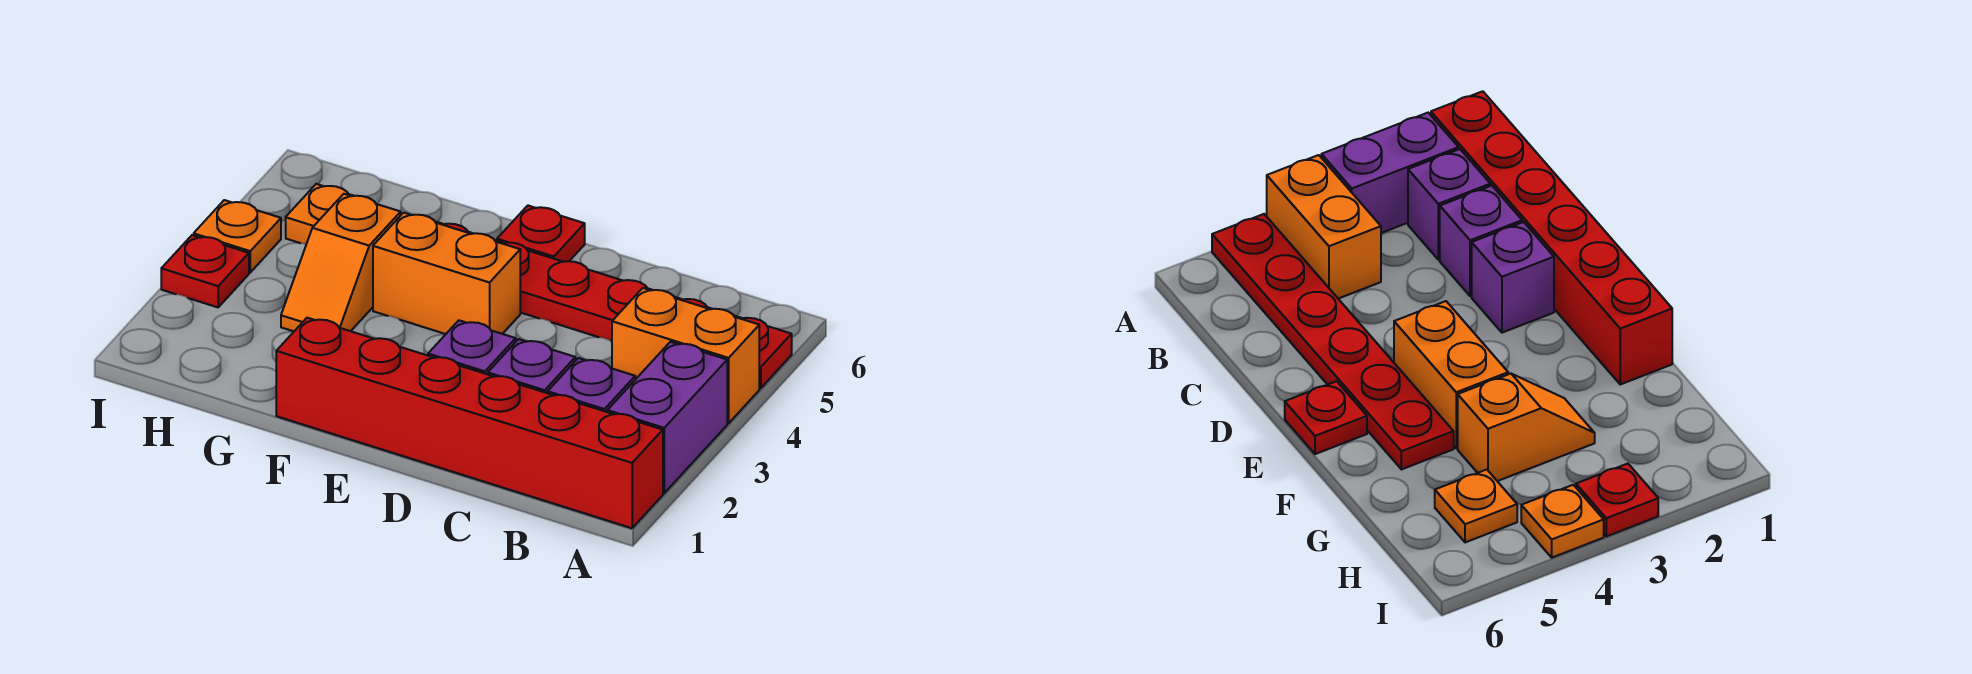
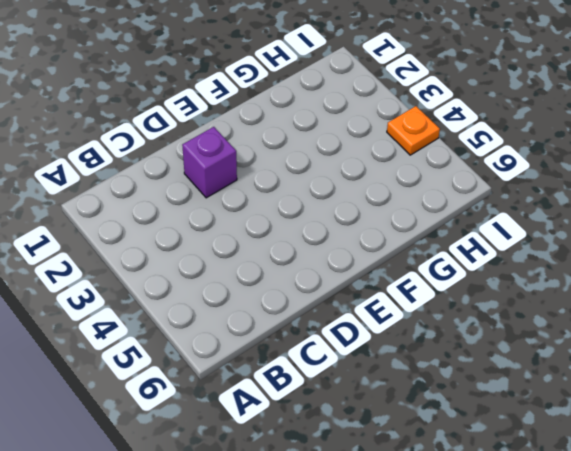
none -> red 1x6 brick [276,318,663,528]
none -> purple 1x2 brick [607,342,727,493]
none -> orange 1x2 brick [612,288,759,423]

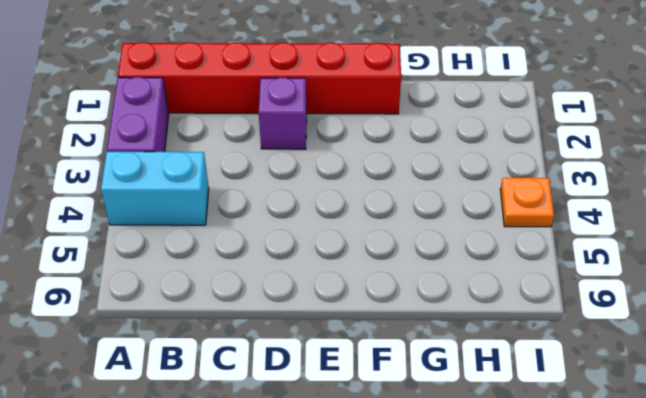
cyan 1x2 brick [101,152,209,225] -> orange 1x2 brick [612,288,759,423]
none -> red 1x6 plate [436,222,792,388]
none -> purple 1x1 brick [548,358,635,412]
none -> purple 1x1 brick [488,339,575,393]

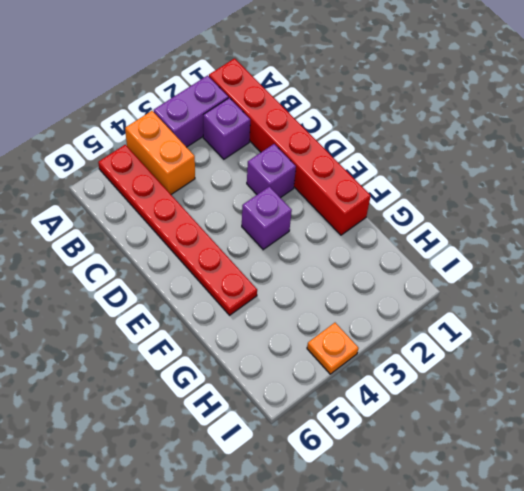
purple 1x1 brick [242,186,292,250] -> purple 1x1 brick moved to [488,339,575,393]
none -> orange 1x2 brick [373,213,520,334]
none -> red 1x1 plate [497,206,585,262]
none -> orange 1x2 slope [281,194,401,331]

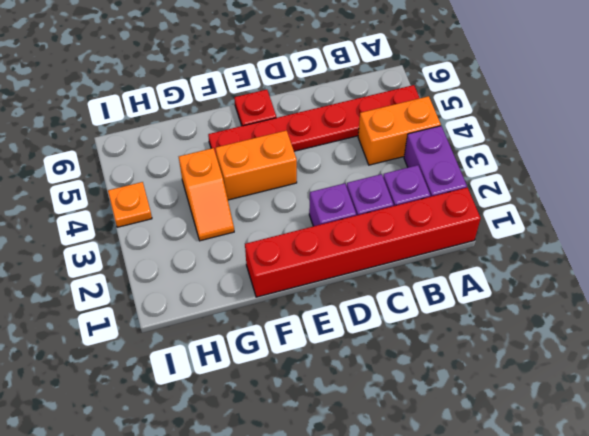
none -> orange 1x1 plate [286,184,353,244]
none -> red 1x1 plate [161,235,249,307]

